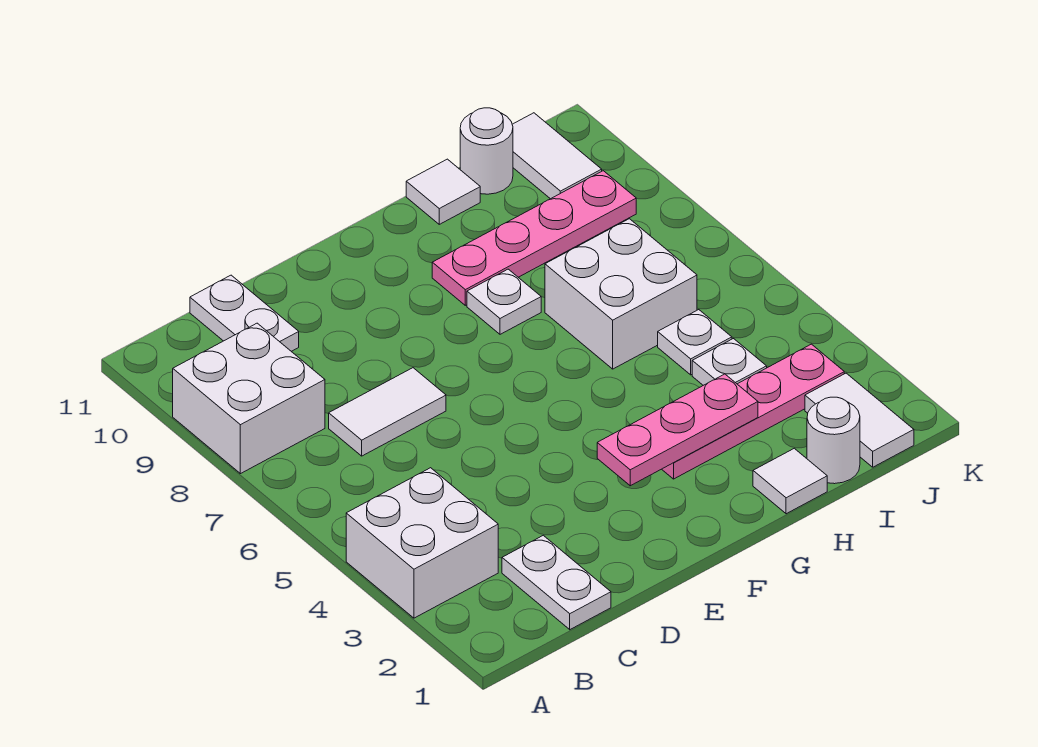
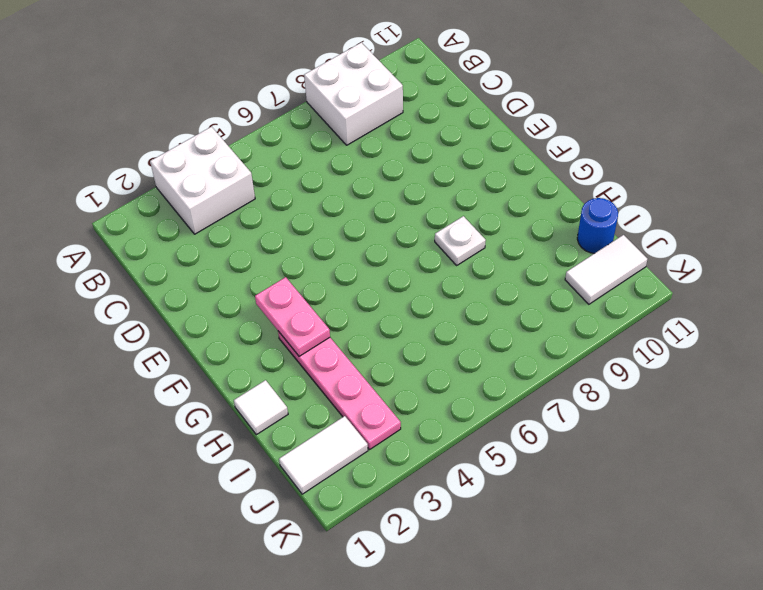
pink 1x2 plate [255,277,330,356] -> pink 1x3 plate [597,374,758,486]
blue 1x1 round brick [577,198,618,253] -> white 1x1 round brick [460,108,513,194]
none -> white 1x2 plate [502,535,611,630]
none -> white 1x2 tile [329,368,446,456]
none -> white 1x2 plate [190,275,299,351]

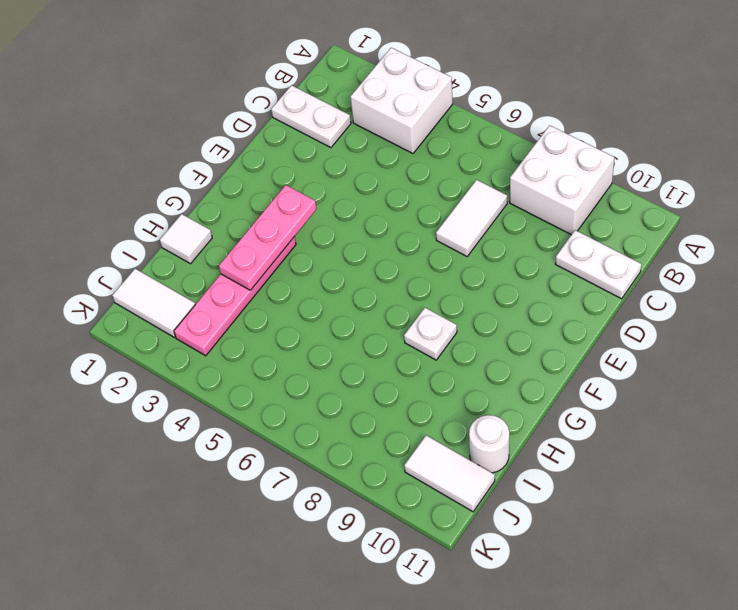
none -> pink 1x4 plate [432,171,636,305]
none -> white 2x2 brick [545,219,697,369]
none -> white 1x1 tile [406,159,480,224]

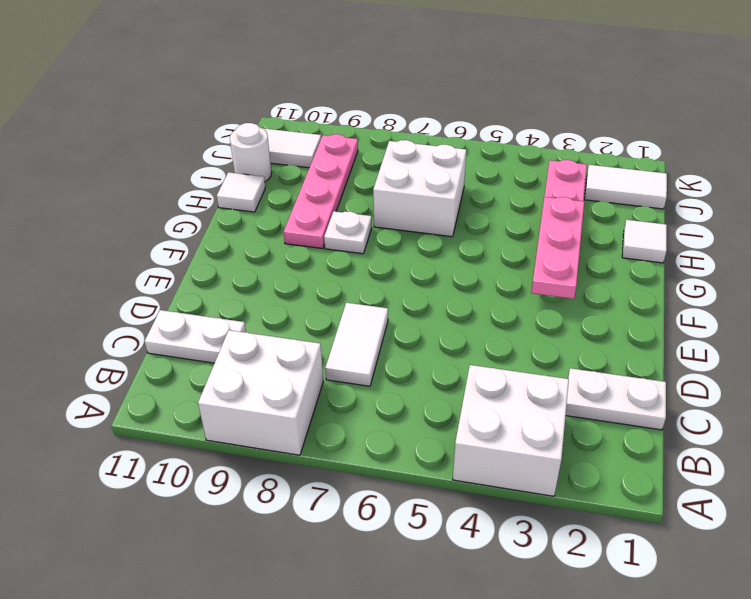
none -> white 1x1 round brick [807,397,860,484]
none -> white 1x1 plate [692,339,767,385]
none -> white 1x1 plate [658,310,732,375]

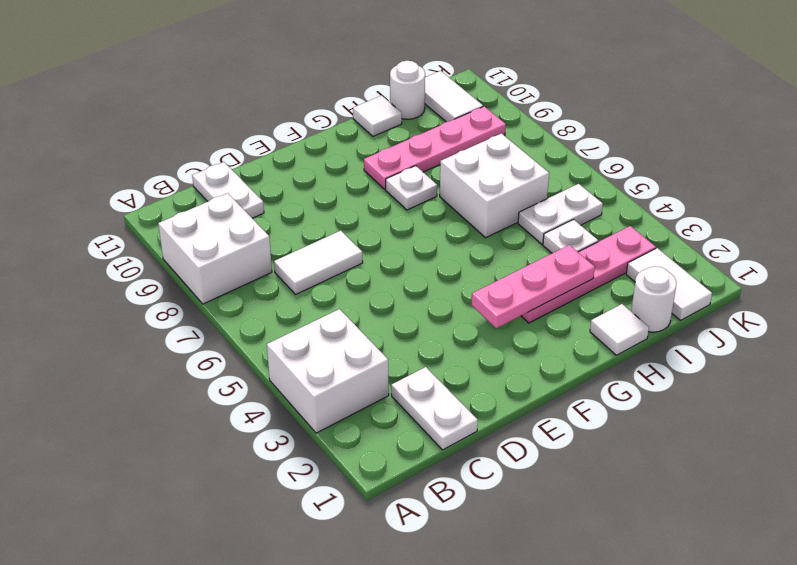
white 1x2 plate [518,184,603,244] -> white 1x1 plate [658,310,732,375]

